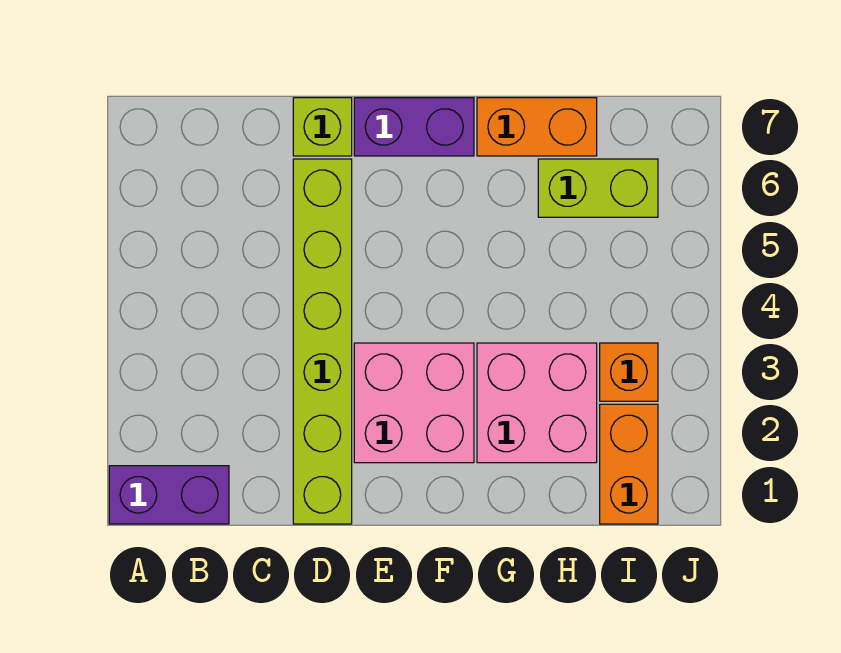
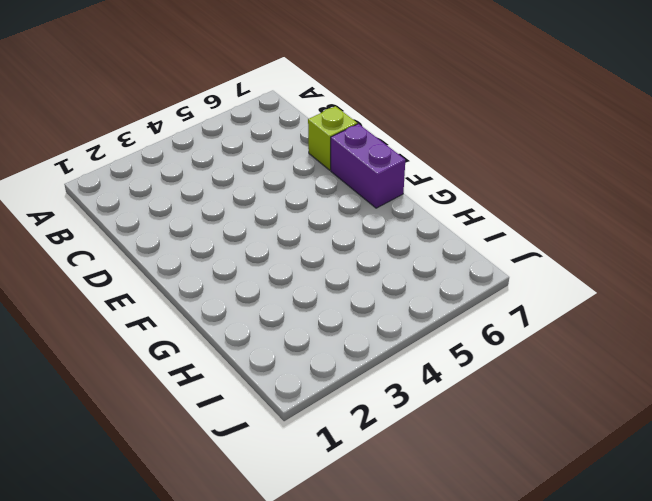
none -> purple 1x2 brick [109,466,229,524]
none -> lime 1x6 brick [293,159,352,524]

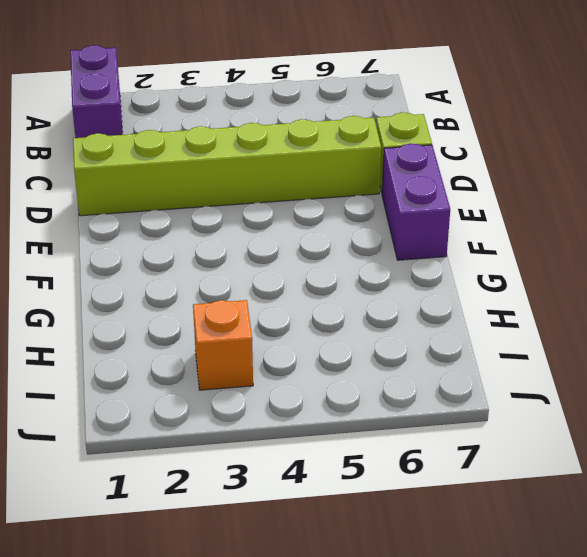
none -> pink 2x2 brick [354,343,474,463]
none -> pink 2x2 brick [477,343,597,463]

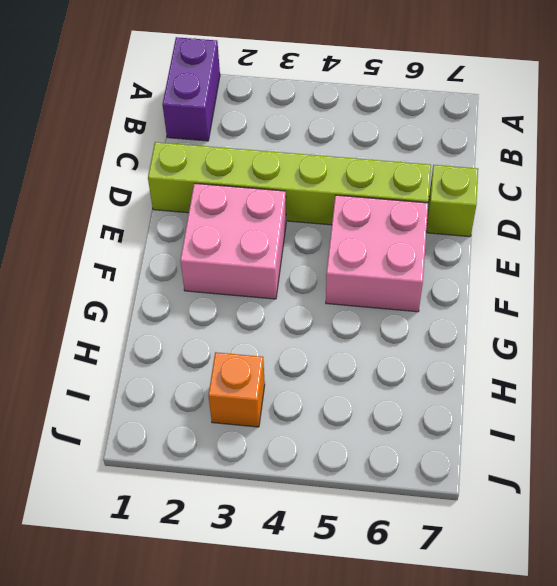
pink 2x2 brick [326,195,428,312] -> pink 2x2 brick moved to [477,343,597,463]
none -> purple 1x2 brick [354,98,474,156]
none -> orange 1x2 brick [477,98,597,156]

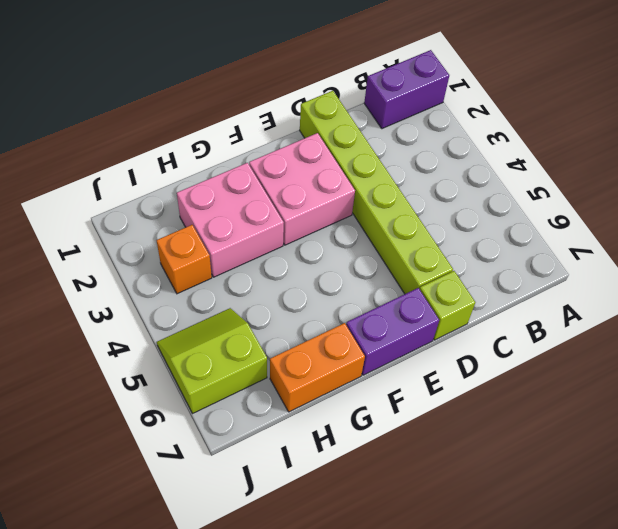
lime 2x2 slope [157,308,267,414] -> lime 1x2 brick [538,159,658,217]
none -> orange 1x2 brick [600,404,658,524]

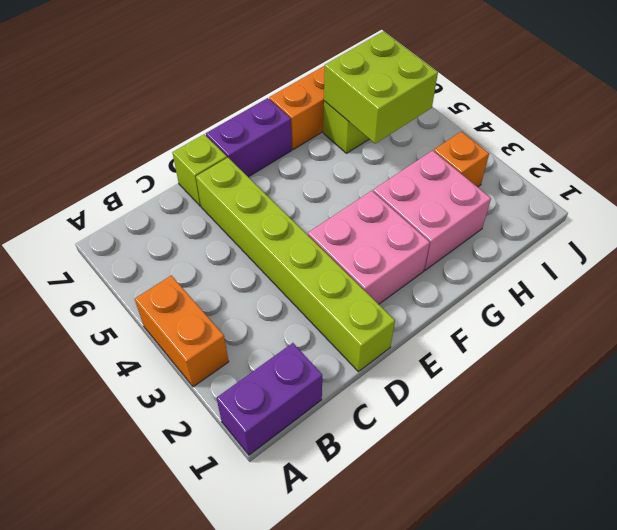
orange 1x2 brick [135,275,229,387] -> orange 1x2 brick moved to [600,404,658,524]
lime 2x2 brick [324,31,438,144] -> none

